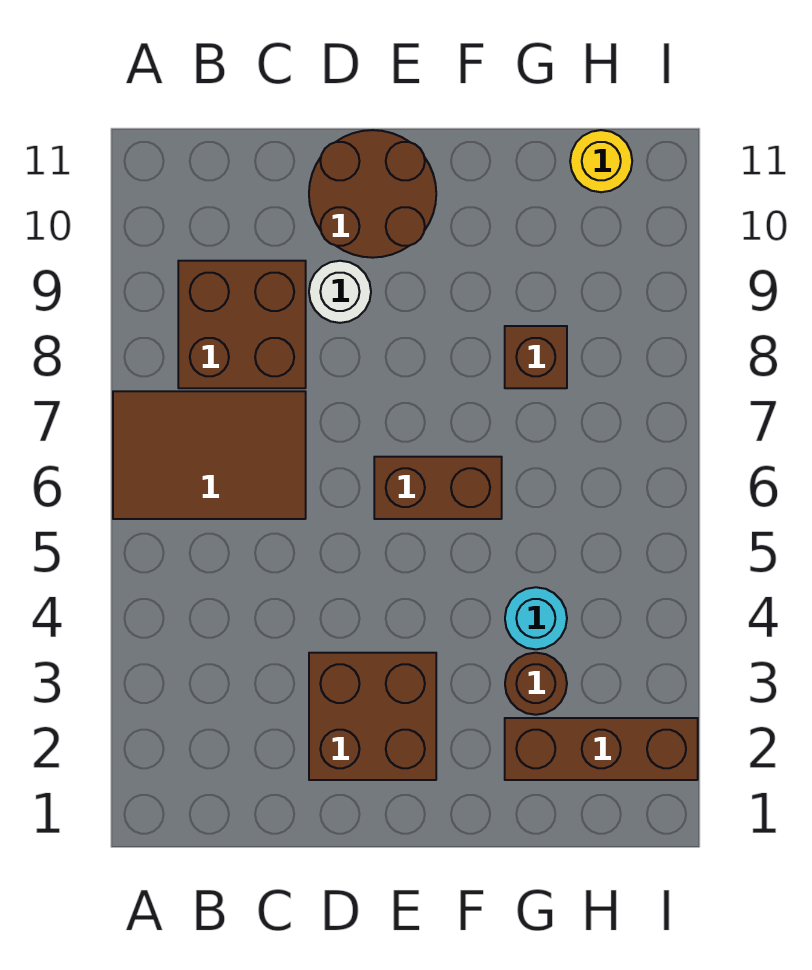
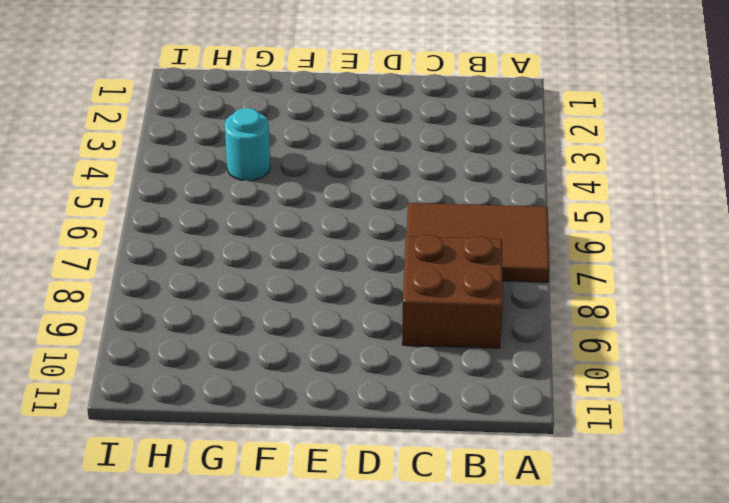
none -> brown 2x2 brick [309,653,436,780]
none -> white 1x1 round brick [309,261,371,323]

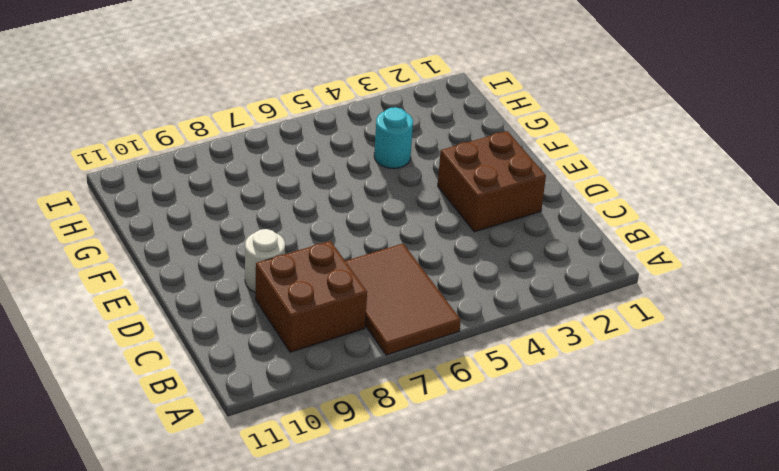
none -> brown 2x2 round brick [309,130,436,258]
none -> brown 1x2 brick [374,457,502,519]

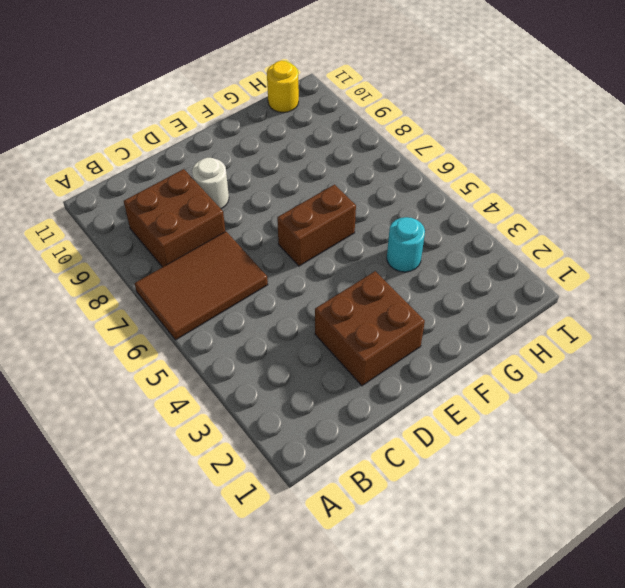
none -> brown 2x2 round brick [309,130,436,258]
none -> brown 1x3 brick [505,718,698,780]

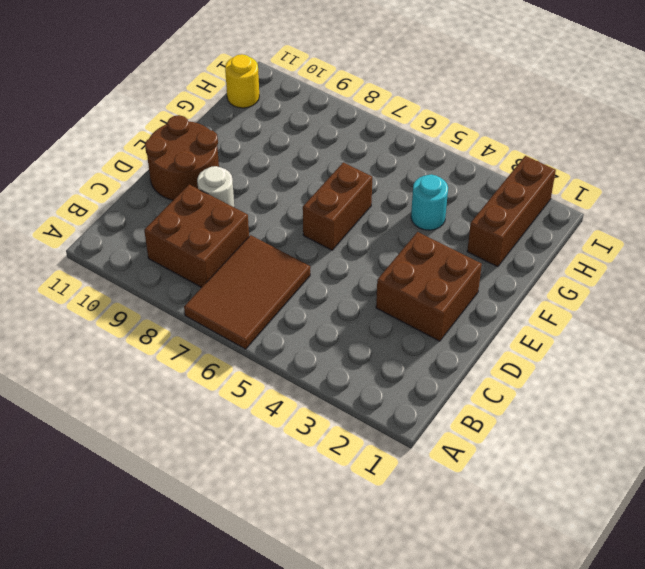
none -> brown 1x1 round brick [505,653,567,715]
none -> brown 1x1 brick [505,326,567,388]

